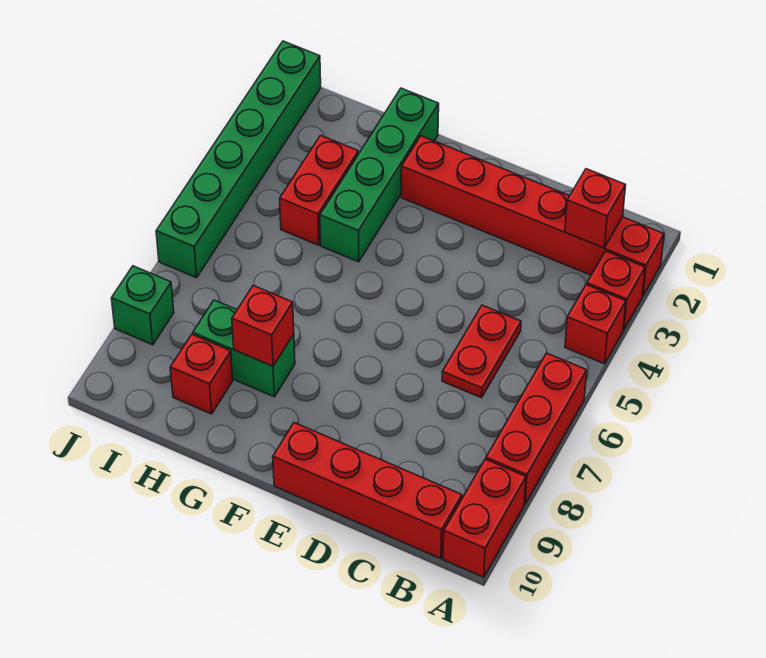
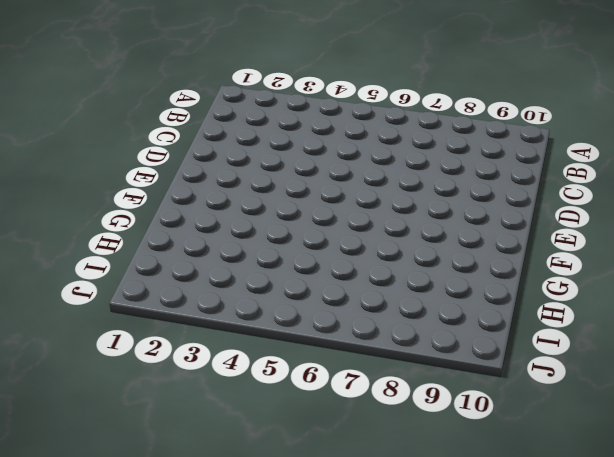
none -> red 1x6 brick [401,136,664,296]
none -> red 1x1 brick [587,251,645,330]
none -> red 1x1 brick [565,285,626,364]

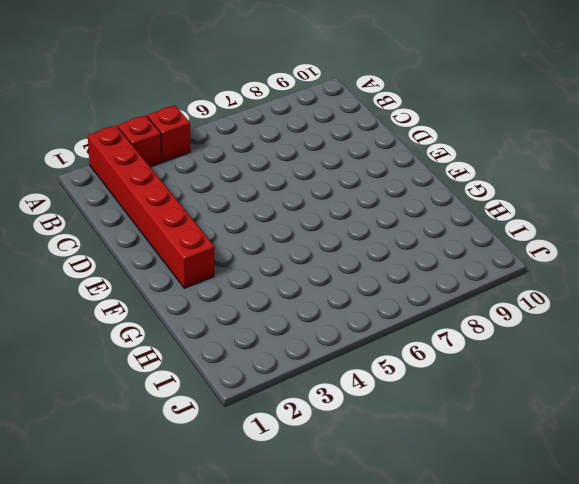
none -> red 1x3 brick [486,353,587,504]
none -> red 1x2 brick [443,459,526,577]
none -> red 1x4 brick [273,423,462,559]

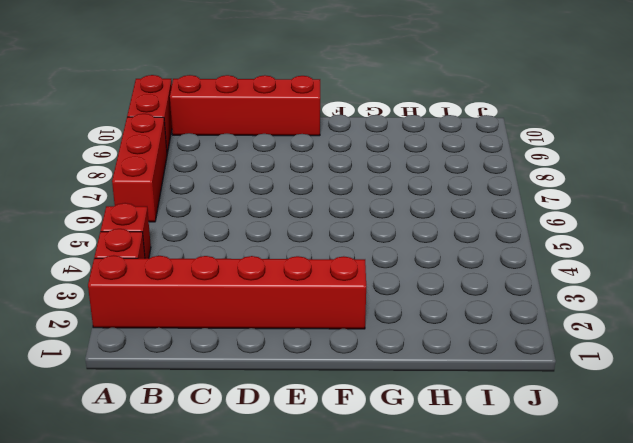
none -> red 1x2 plate [442,305,521,398]
none -> green 1x4 brick [320,88,439,262]
none -> green 1x2 brick [193,300,295,397]

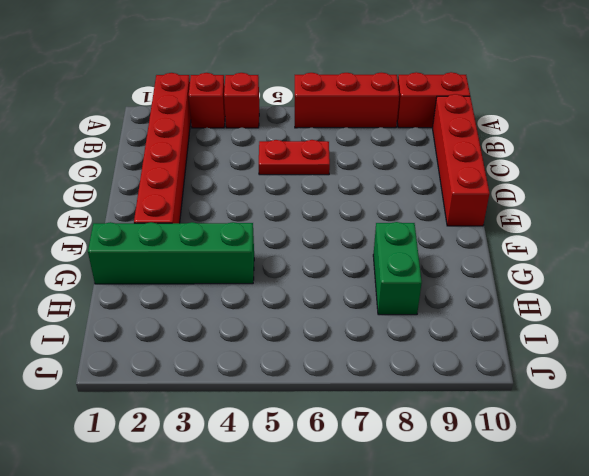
none -> red 1x2 brick [280,135,358,245]
none -> red 1x1 brick [170,334,233,414]
none -> green 1x6 brick [156,41,321,278]

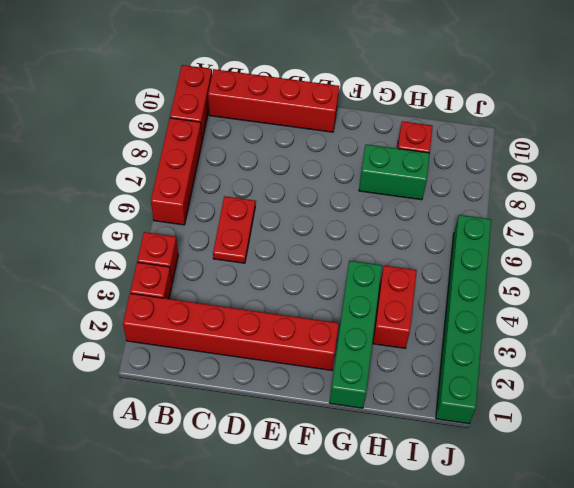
none -> green 1x1 brick [111,266,174,345]
none -> red 1x1 brick [565,169,626,248]
none -> red 1x1 brick [232,286,294,366]

